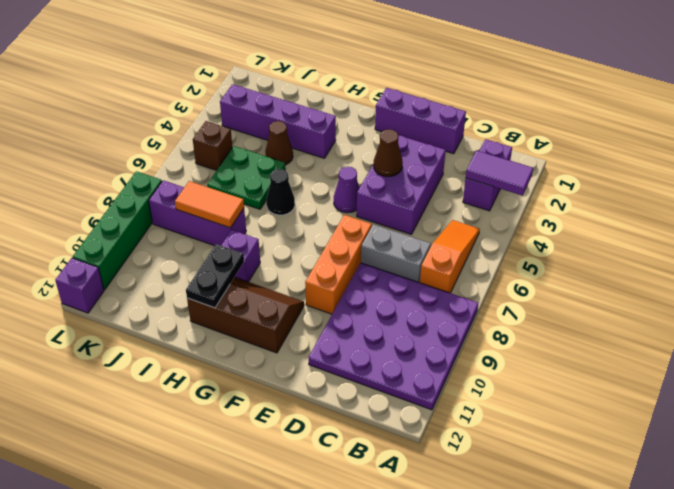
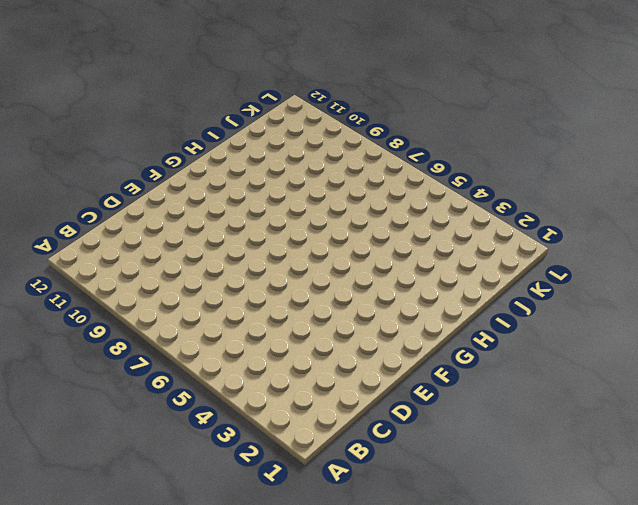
none -> purple 4x4 plate [308,263,478,410]
none -> purple 1x2 brick [463,139,512,211]
none -> orange 1x3 slope [420,220,480,293]

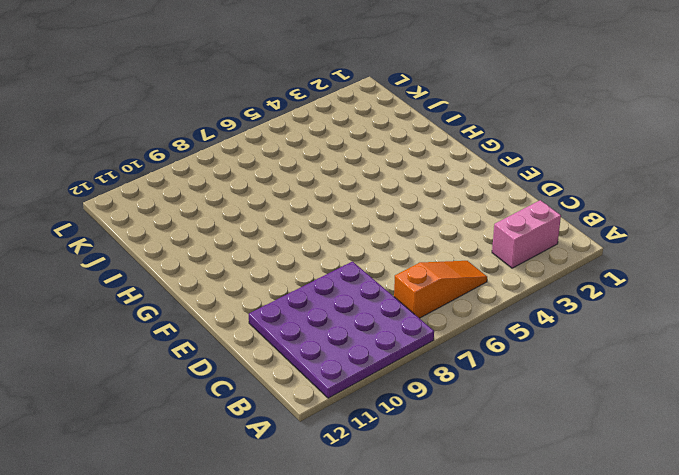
pink 1x2 brick [492,200,561,268] -> purple 1x2 brick [463,139,512,211]
none -> grey 1x2 brick [361,224,431,283]
none -> purple 1x3 brick [375,88,466,154]
none -> purple 2x3 brick [357,136,446,234]

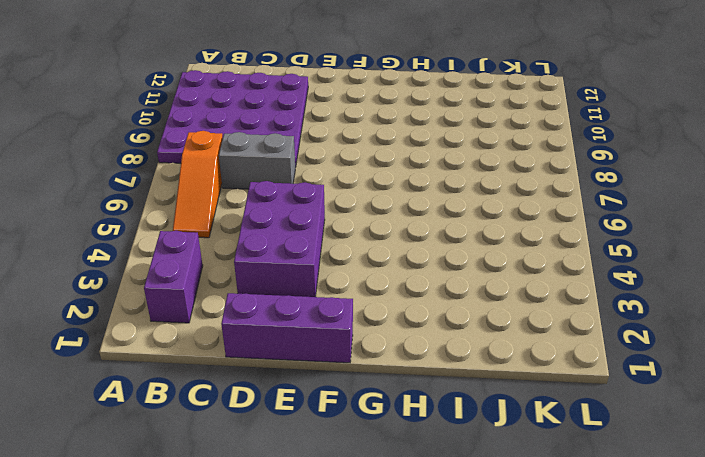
none -> orange 1x3 brick [305,215,372,314]
none -> purple 1x1 cone [334,167,359,213]
none -> brown 2x3 slope [187,277,304,353]

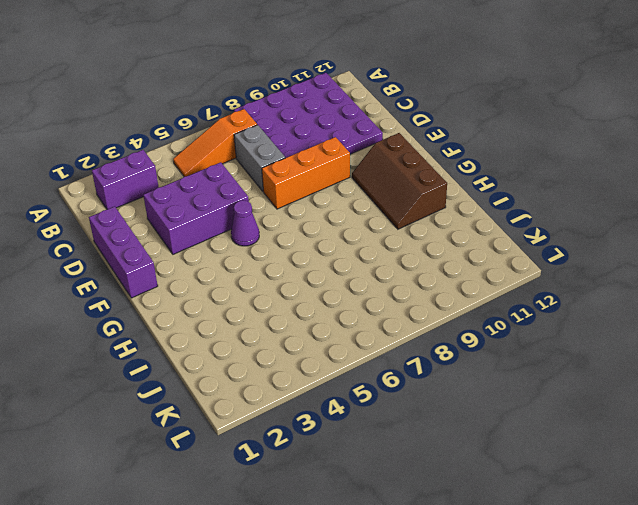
none -> purple 1x4 brick [220,84,336,158]
none -> black 1x1 cone [266,169,295,215]
none -> purple 1x1 brick [221,230,260,282]

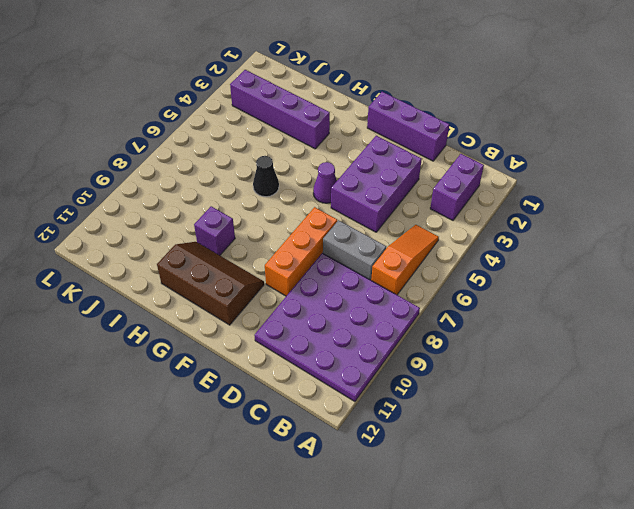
none -> brown 1x1 cone [265,121,293,165]
none -> green 2x2 plate [207,146,285,209]
none -> purple 1x3 brick [149,180,246,246]

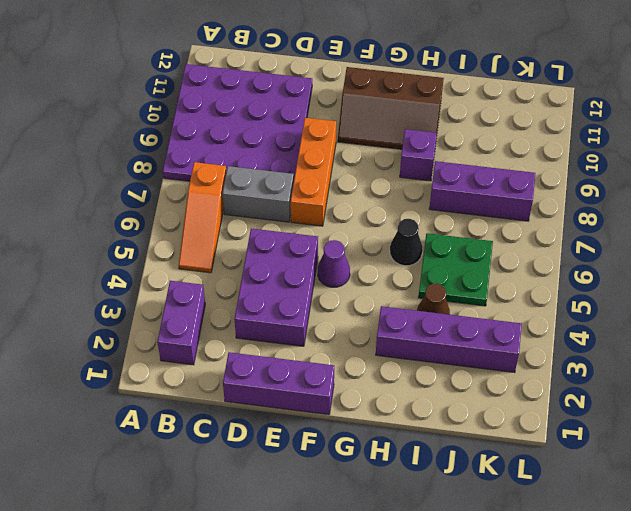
none -> brown 1x1 brick [193,121,232,170]
none -> green 1x4 brick [73,171,162,290]
none -> purple 1x1 brick [55,258,104,313]

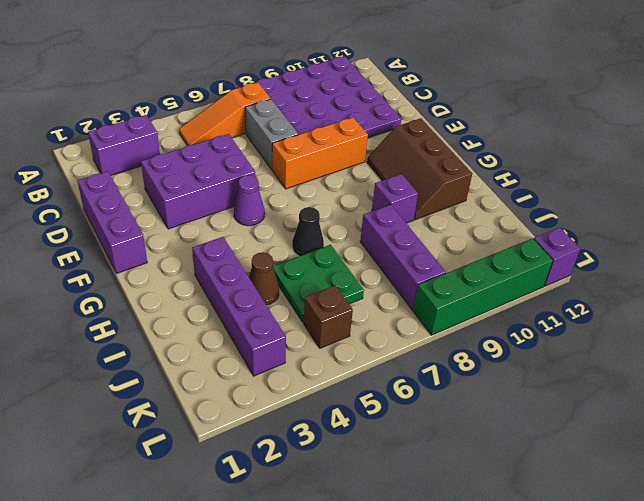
none -> purple 1x2 tile [466,151,533,196]
none -> brown 1x1 cone [374,129,403,176]
none -> black 1x2 plate [186,244,244,308]

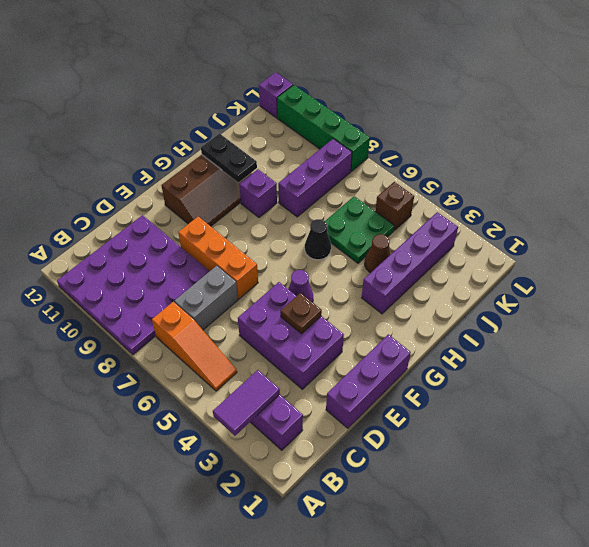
brown 1x1 plate [280,293,322,334] -> brown 1x1 cone [374,129,403,176]
none -> orange 1x2 tile [175,181,244,228]

